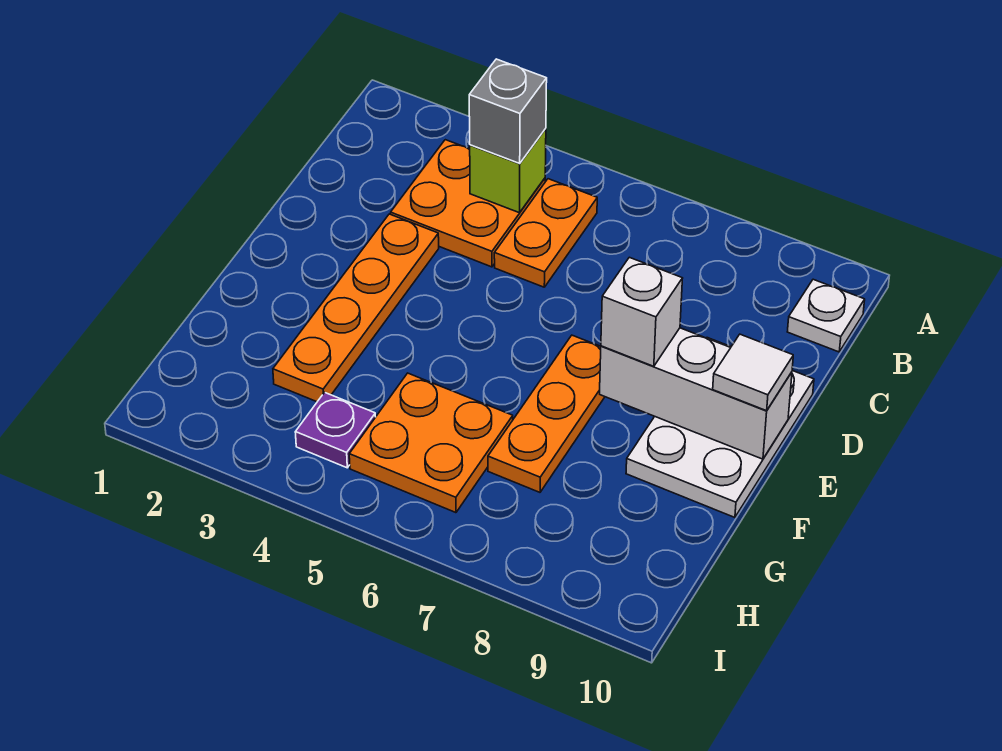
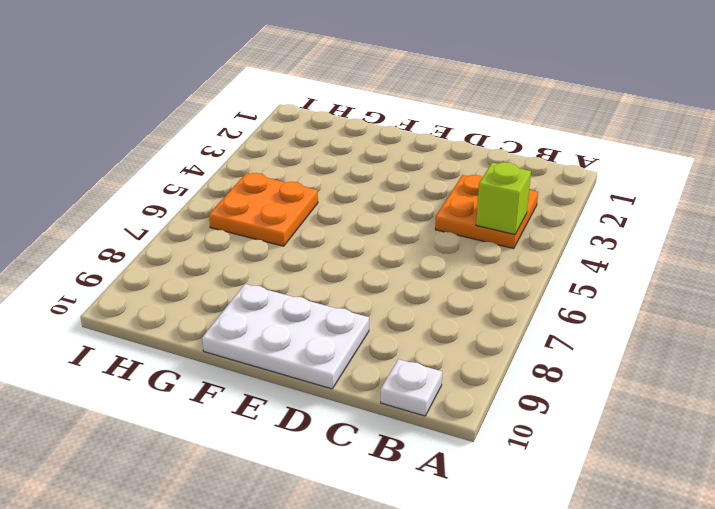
none -> orange 1x2 plate [494,179,597,287]
none -> orange 1x4 plate [273,214,439,402]
none -> orange 1x3 plate [488,335,605,492]

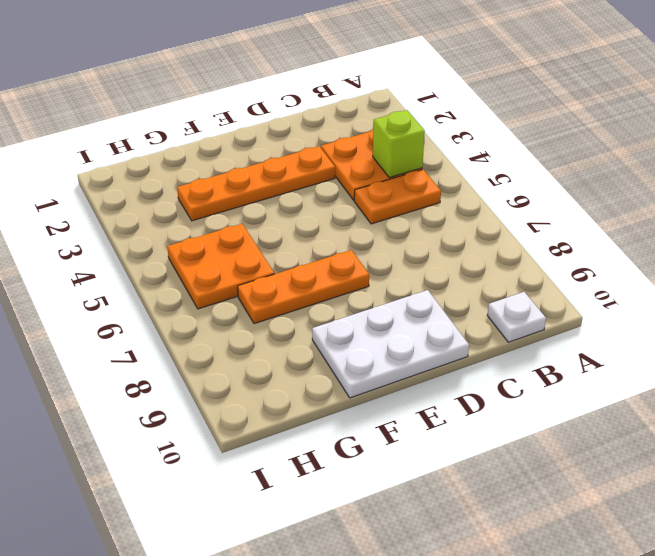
none -> purple 1x1 plate [295,392,375,468]
none -> white 1x3 brick [600,328,792,459]
none -> grey 1x1 brick [469,59,547,163]

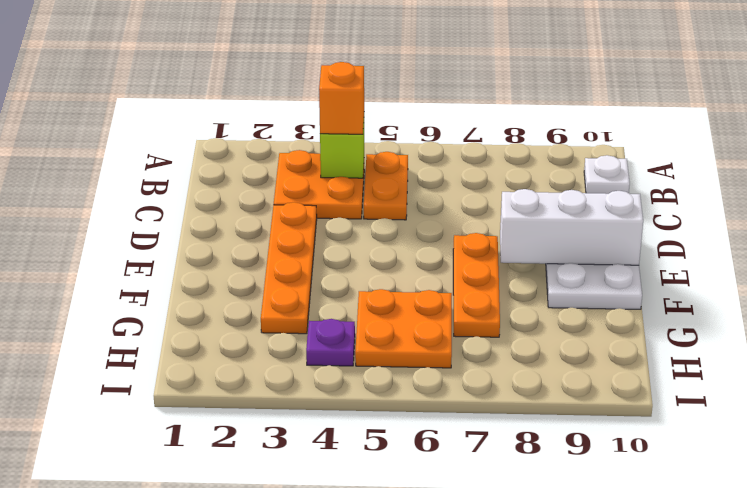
orange 1x1 brick [319,62,364,134] -> grey 1x1 brick [469,59,547,163]
none -> white 1x1 brick [601,257,683,366]
none -> white 1x1 tile [713,334,793,411]

